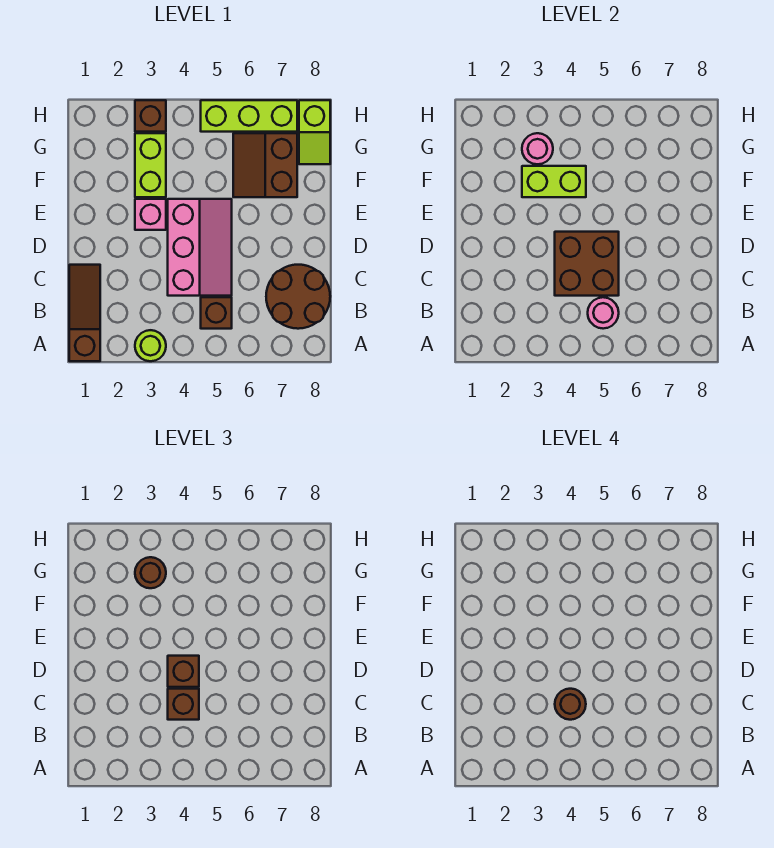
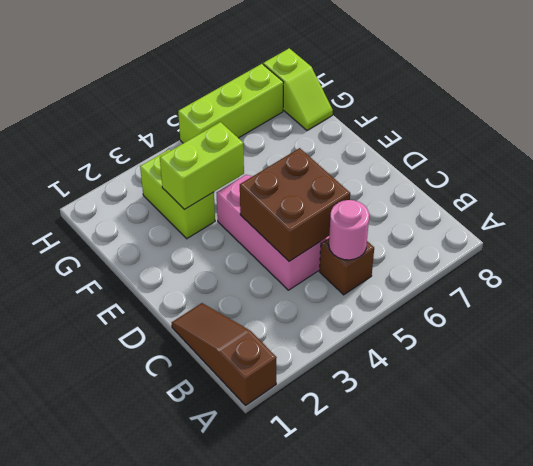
none -> lime 1x1 round brick [135,330,166,361]
none -> brown 2x2 round brick [266,265,330,329]
none -> pink 1x1 brick [135,199,166,230]

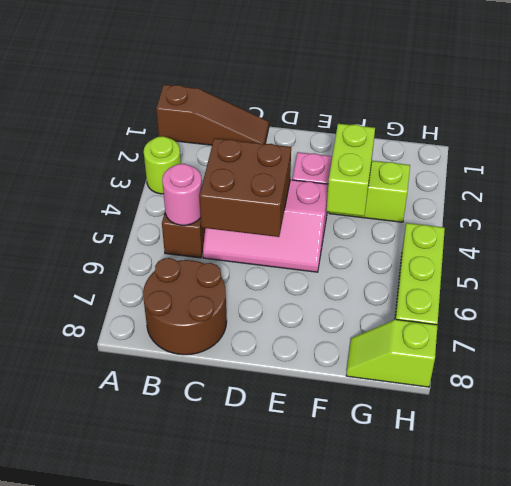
none -> brown 2x2 slope [233,133,297,197]
none -> brown 1x1 brick [135,100,166,132]
none -> pink 1x1 round brick [522,133,553,164]

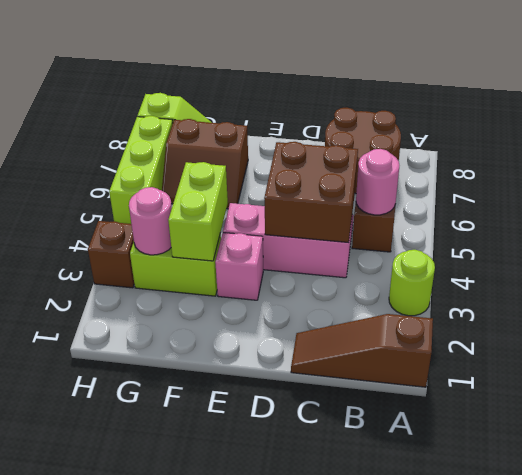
none -> brown 1x1 brick [168,689,199,720]
none -> brown 1x1 brick [168,656,199,687]
none -> brown 1x1 round brick [135,557,166,588]

